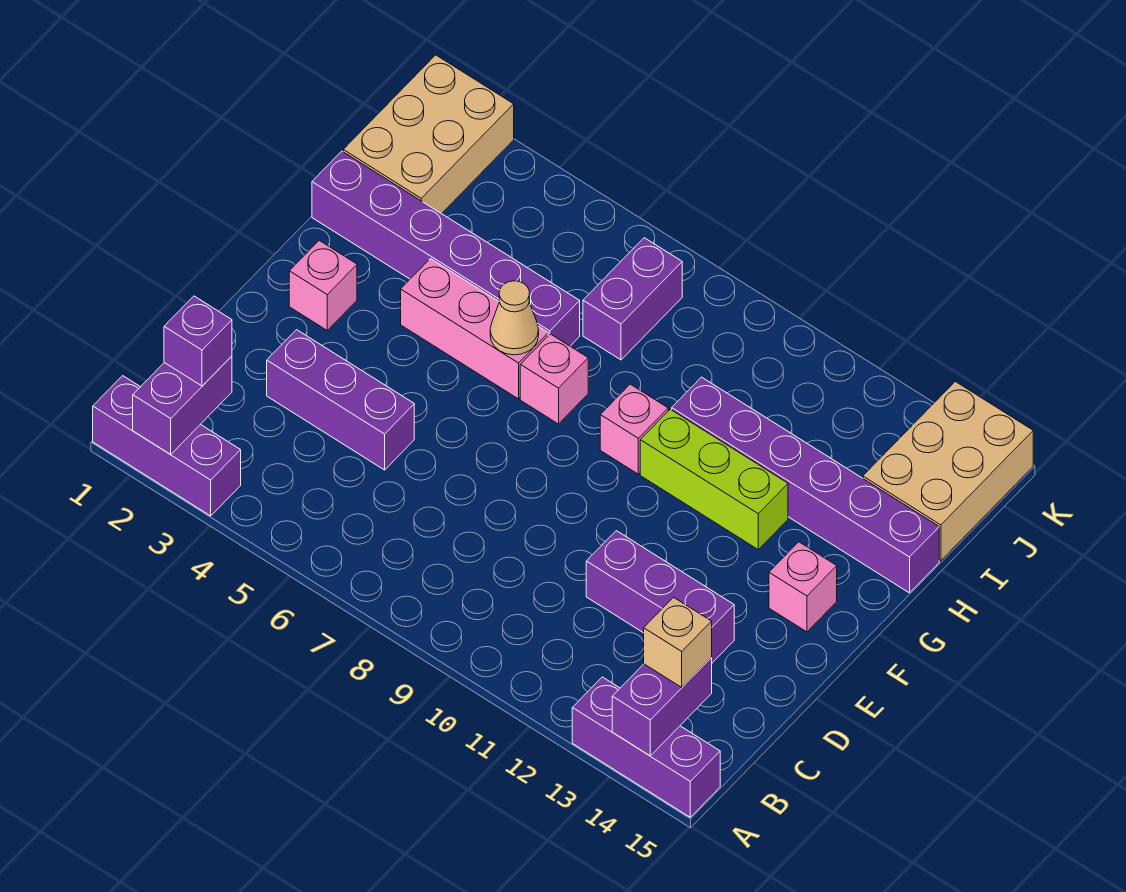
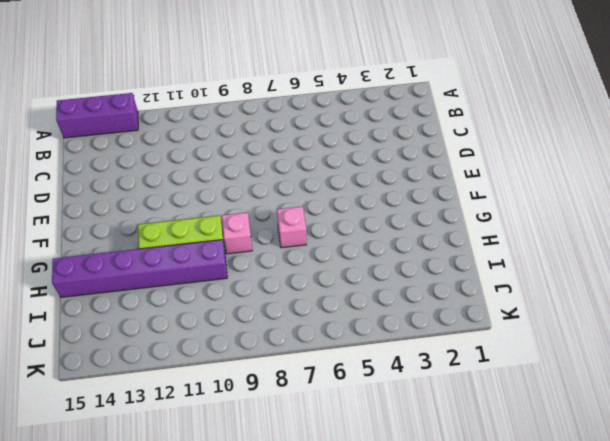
none -> purple 1x3 brick [93,376,241,516]
none -> purple 1x3 brick [267,330,414,470]
none -> purple 1x3 brick [586,531,734,663]

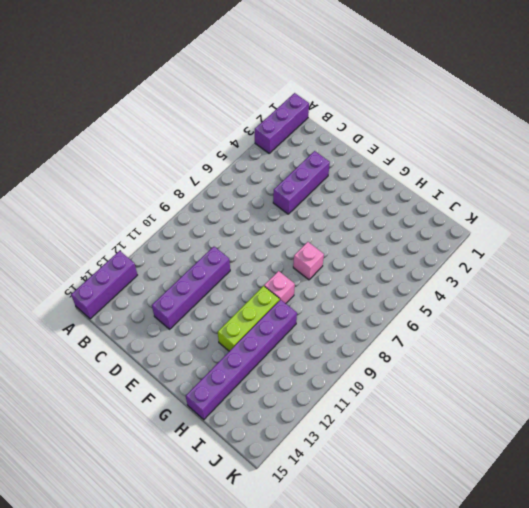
purple 1x4 brick [152,247,230,329] -> purple 1x3 brick [586,531,734,663]
none -> pink 1x1 brick [289,241,357,330]
none -> pink 1x1 brick [769,542,837,632]
none -> pink 1x3 brick [401,259,548,399]

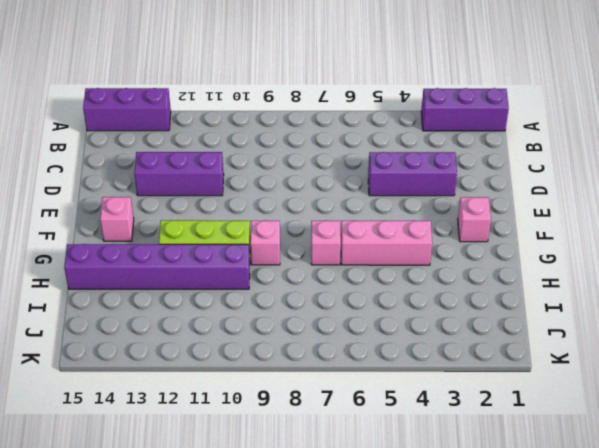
none -> purple 1x6 brick [312,151,580,346]
none -> tan 2x3 brick [343,55,514,214]
none -> purple 1x2 brick [583,238,682,360]

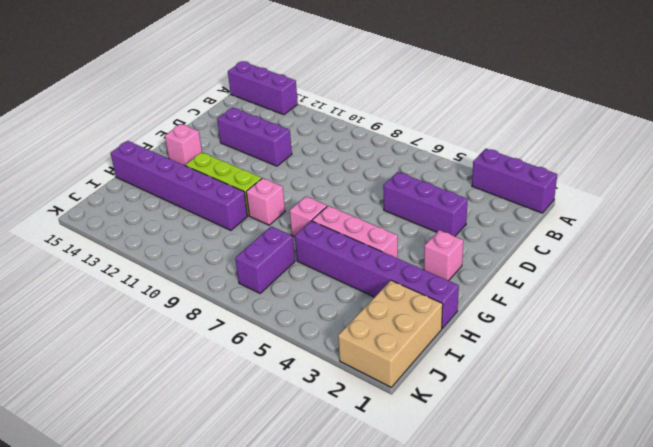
none -> tan 2x3 brick [863,382,1033,561]
none -> purple 1x2 brick [133,356,232,454]
none -> purple 1x2 brick [612,658,712,756]

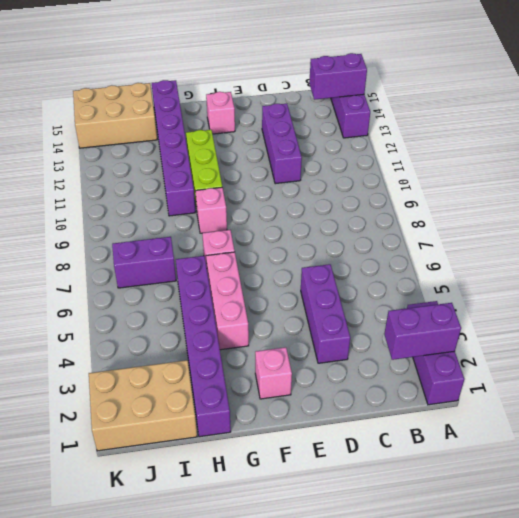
none -> tan 1x1 cone [490,281,539,355]
none -> purple 1x1 brick [164,296,232,386]
none -> tan 1x1 brick [644,597,712,687]

